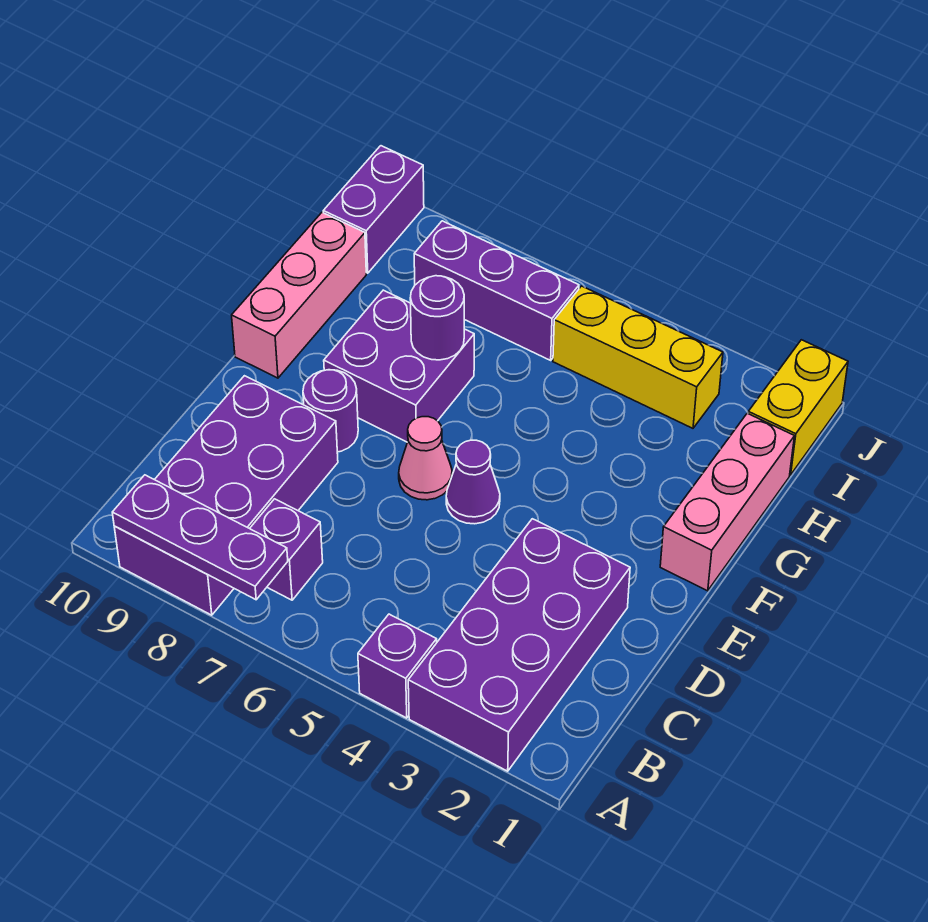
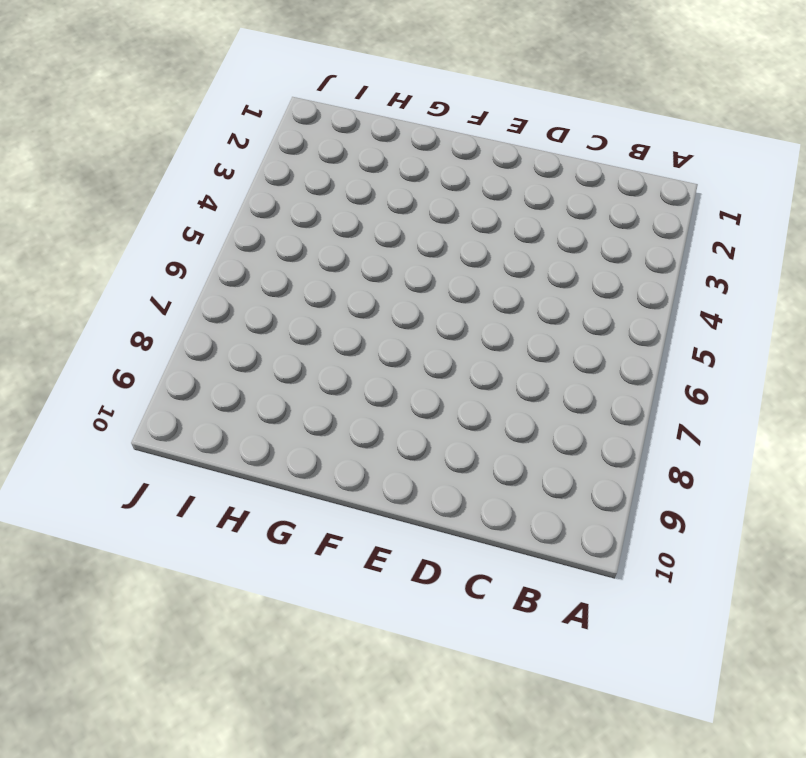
none -> purple 2x4 brick [408,519,630,771]
none -> purple 1x1 brick [358,614,437,718]
none -> purple 2x4 brick [114,376,338,615]

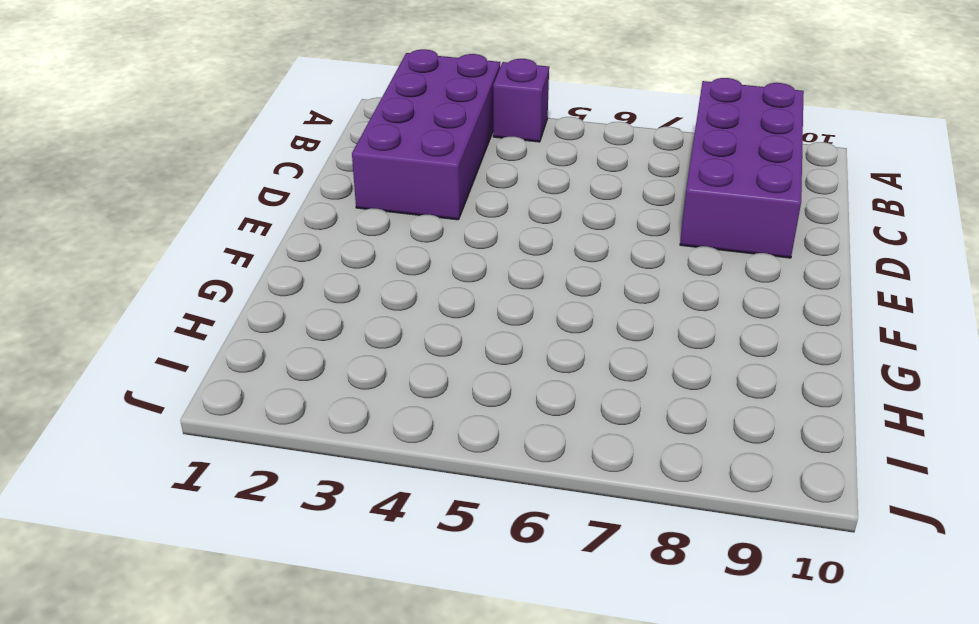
none -> purple 1x1 brick [250,499,323,600]
none -> purple 1x1 cone [446,440,500,524]
none -> pink 1x1 cone [399,417,452,500]

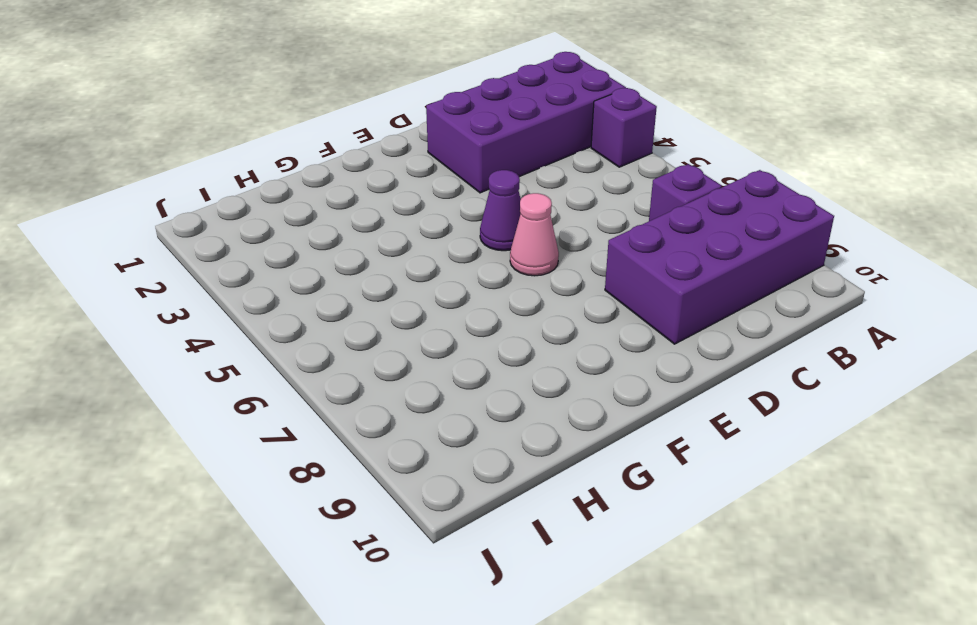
none -> purple 1x1 round brick [303,370,358,452]
none -> pink 1x3 brick [660,413,794,591]
none -> purple 2x2 brick [324,290,474,442]

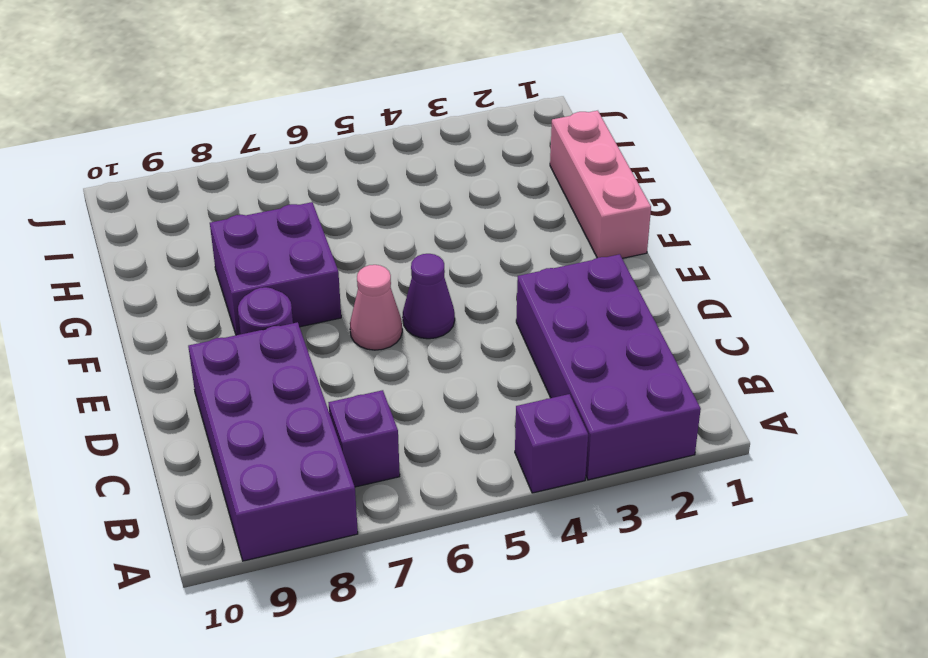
none -> pink 1x3 brick [232,212,366,378]
none -> yellow 1x2 brick [748,340,848,475]
none -> yellow 1x3 brick [553,286,723,428]

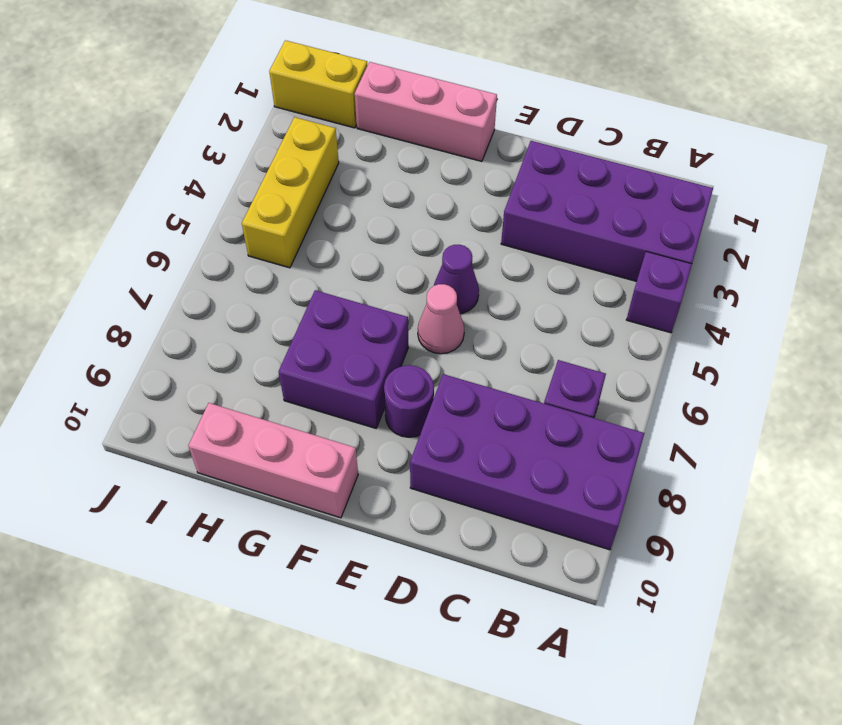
none -> purple 1x3 brick [414,221,579,360]
none -> purple 1x2 brick [323,146,424,273]
none -> purple 1x3 plate [112,475,288,600]

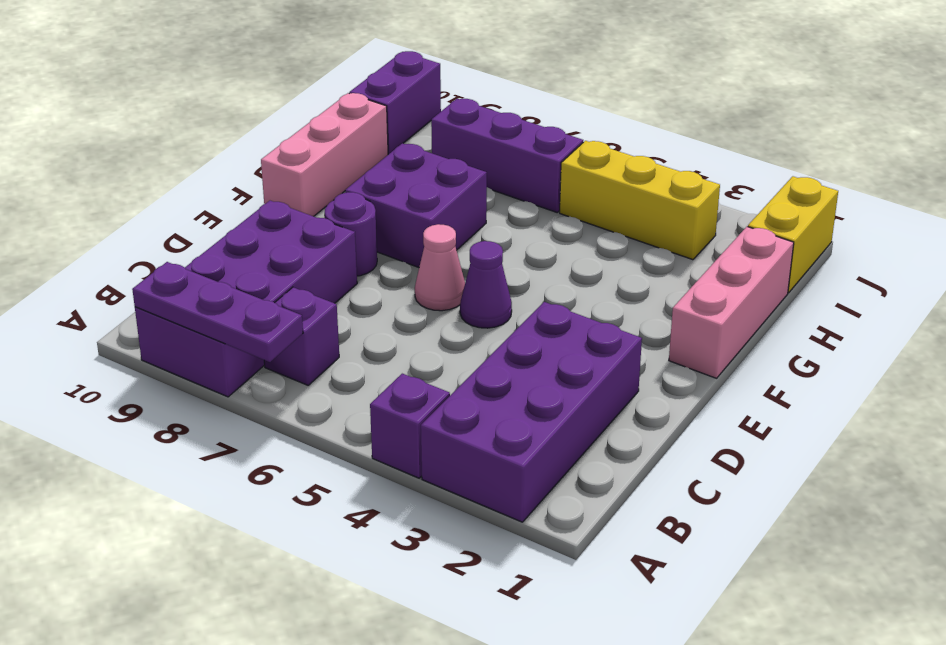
none -> purple 1x1 round brick [410,276,464,360]

